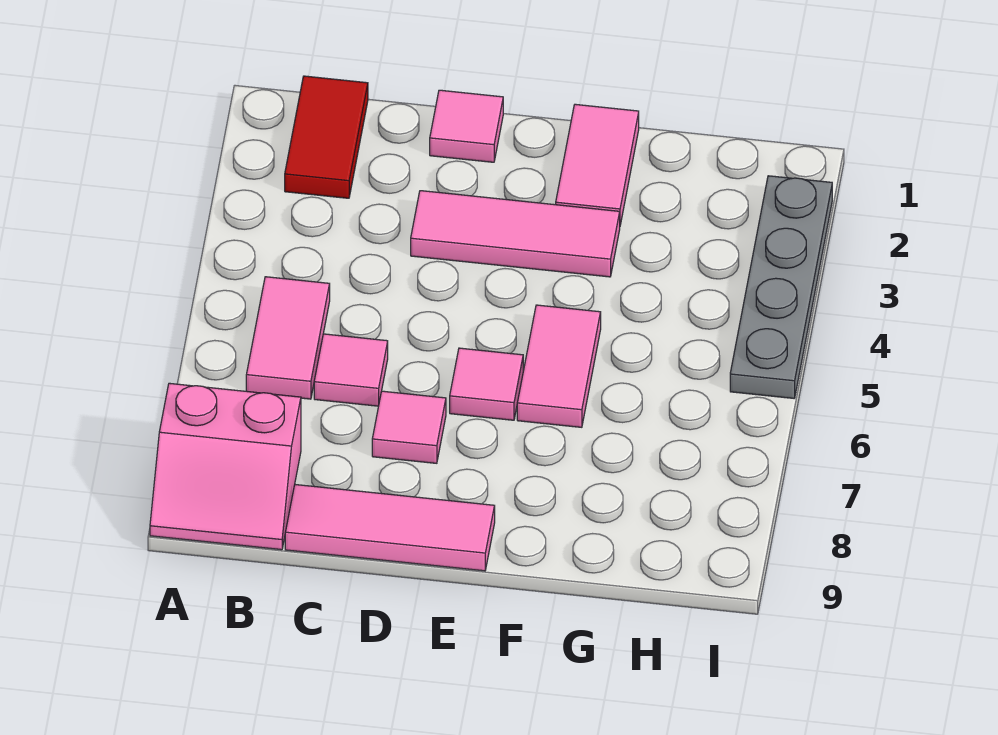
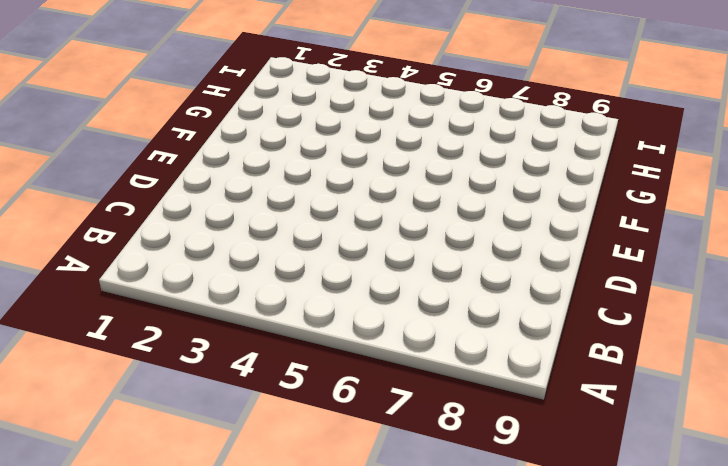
none -> pink 2x2 slope [150,383,301,550]
none -> red 1x2 tile [285,76,368,198]
none -> pink 1x2 tile [246,277,330,399]

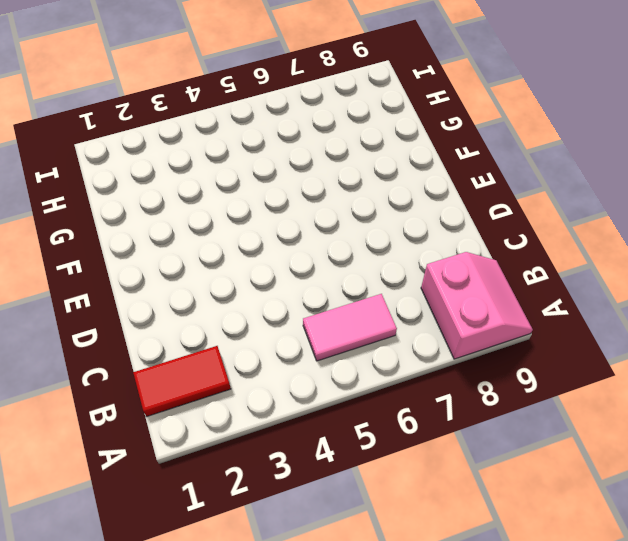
none -> pink 1x1 tile [314,334,388,406]
none -> pink 1x3 tile [285,485,495,571]
none -> pink 1x1 tile [430,90,503,162]

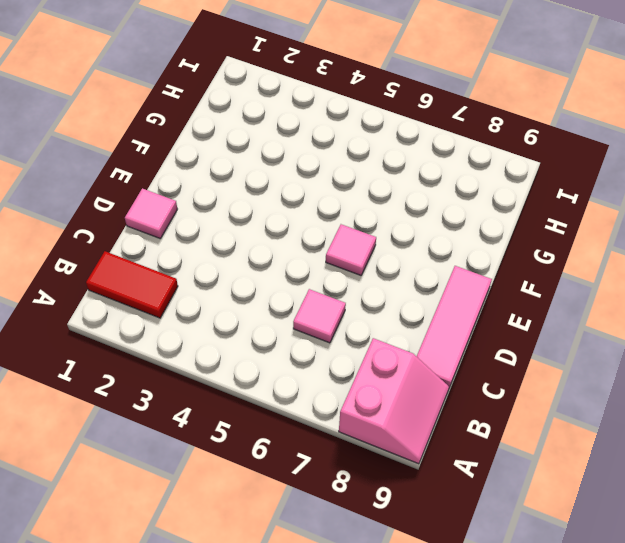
none -> pink 1x2 tile [246,277,330,399]
none -> pink 1x3 tile [411,191,620,277]
none -> pink 1x1 tile [372,391,446,463]

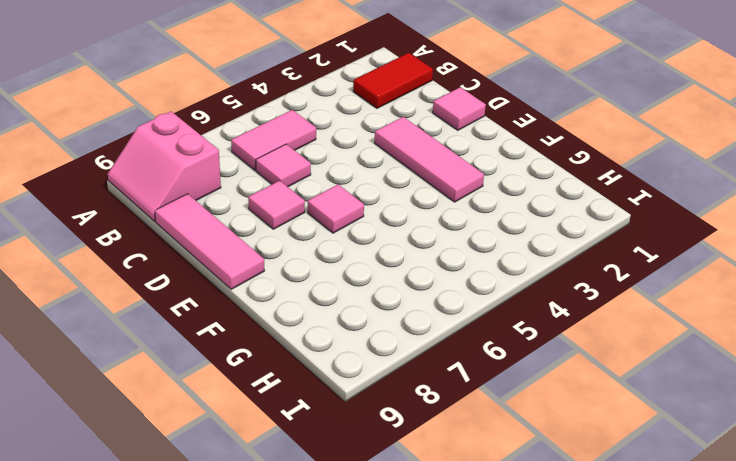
none -> pink 1x2 tile [556,104,639,225]
none -> pink 1x2 tile [517,305,601,427]
none -> grey 1x4 plate [730,176,832,398]

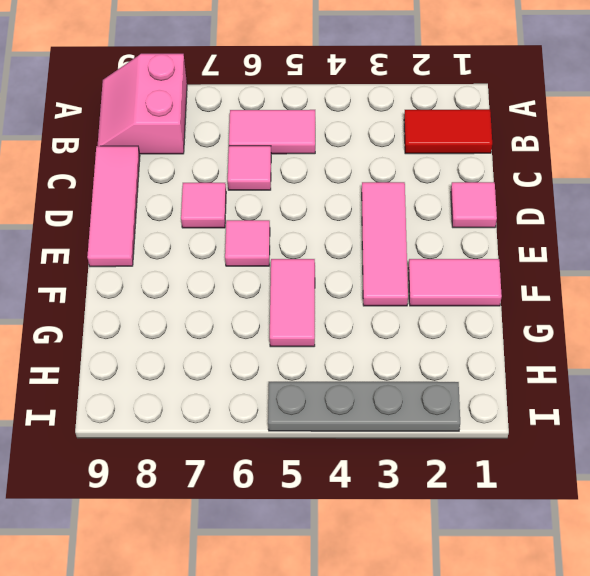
pink 1x2 tile [270,259,315,347] -> pink 1x2 tile turned to [517,305,601,427]

